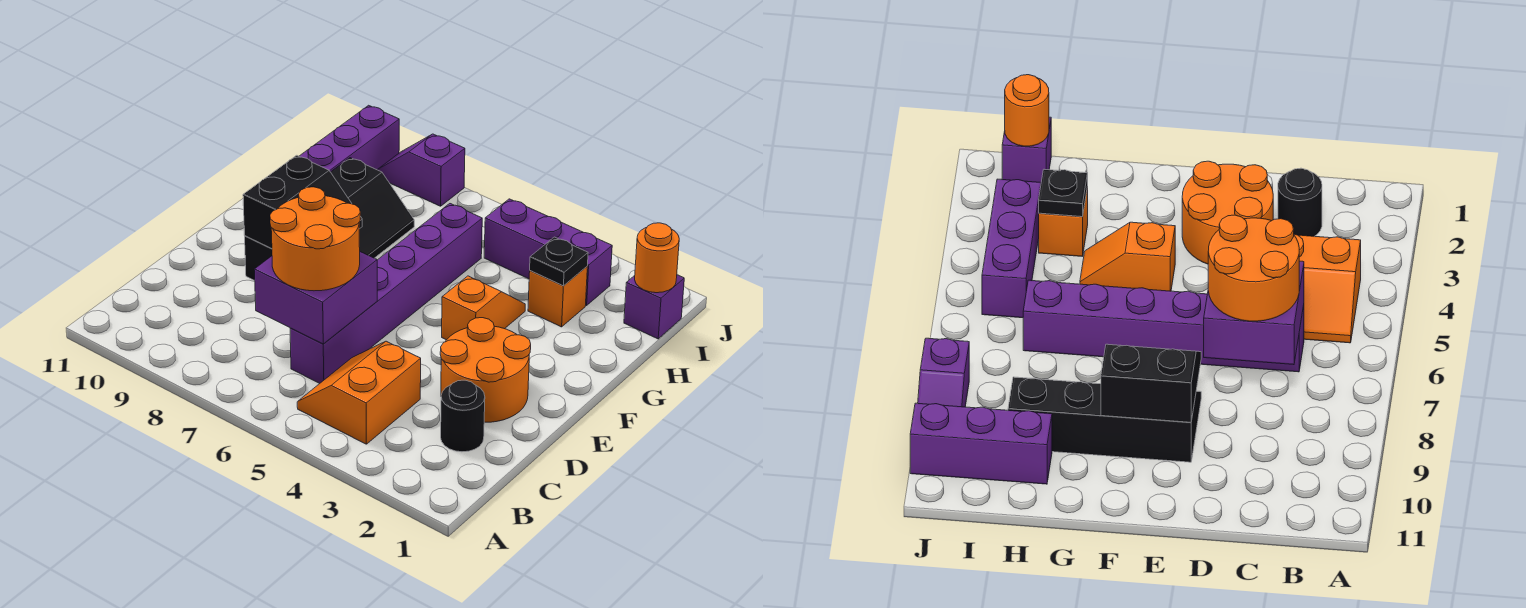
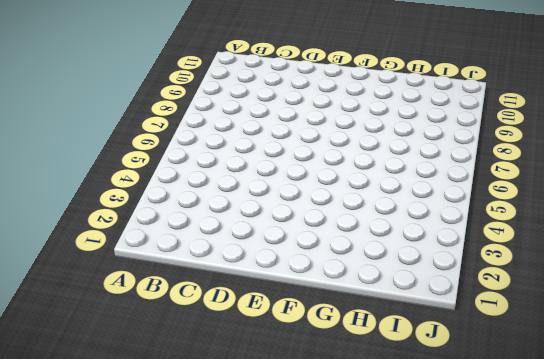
none -> orange 2x2 slope [297,341,421,444]
none -> black 1x1 round brick [441,380,485,452]
none -> purple 1x6 brick [290,204,482,384]

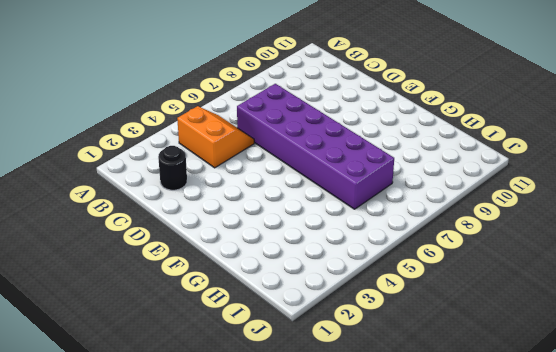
purple 2x6 brick [237,84,394,209] -> purple 1x6 brick [290,204,482,384]
none -> orange 2x2 round brick [440,318,531,422]
none -> black 2x4 slope [245,158,414,280]
none -> orange 1x2 slope [442,276,525,340]

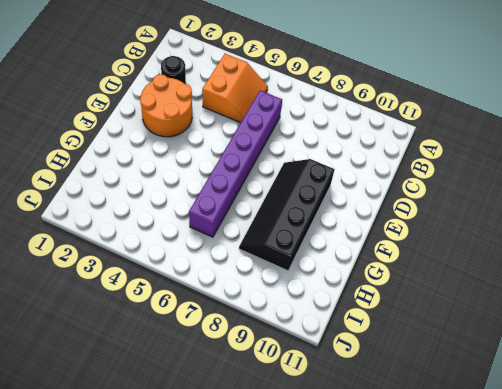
none -> orange 1x2 slope [442,276,525,340]
none -> orange 1x1 brick [528,267,587,327]
none -> purple 1x3 brick [299,105,399,172]

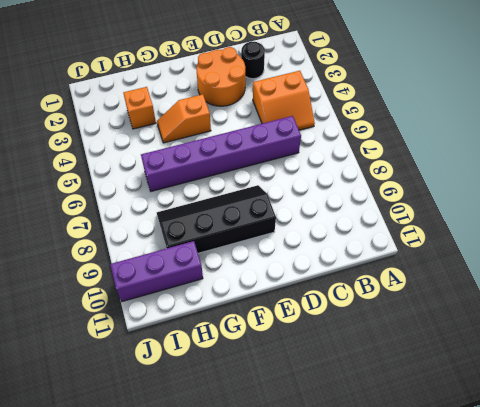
none -> purple 1x1 brick [624,275,684,339]
none -> purple 1x3 brick [484,199,612,306]
none -> purple 1x2 slope [377,134,465,206]

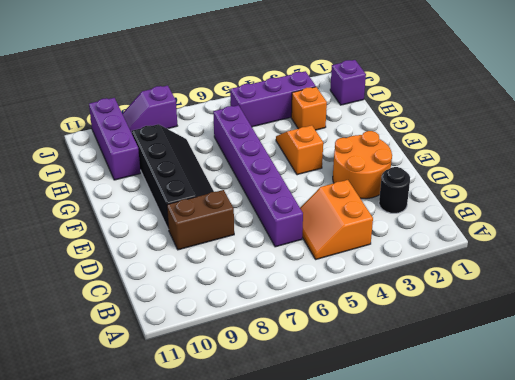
brown 1x2 brick [167,190,234,250] -> none
none -> purple 2x2 brick [254,252,377,344]
none -> black 2x2 slope [243,155,362,249]
none -> black 1x1 plate [530,237,588,286]

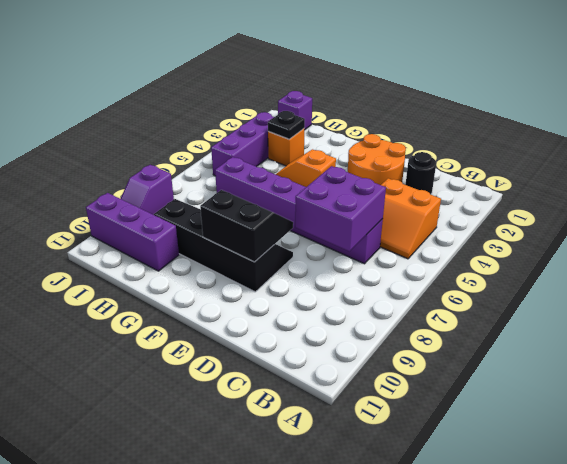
none -> orange 1x1 round brick [635,223,679,293]
none -> orange 2x2 round brick [270,187,360,291]

